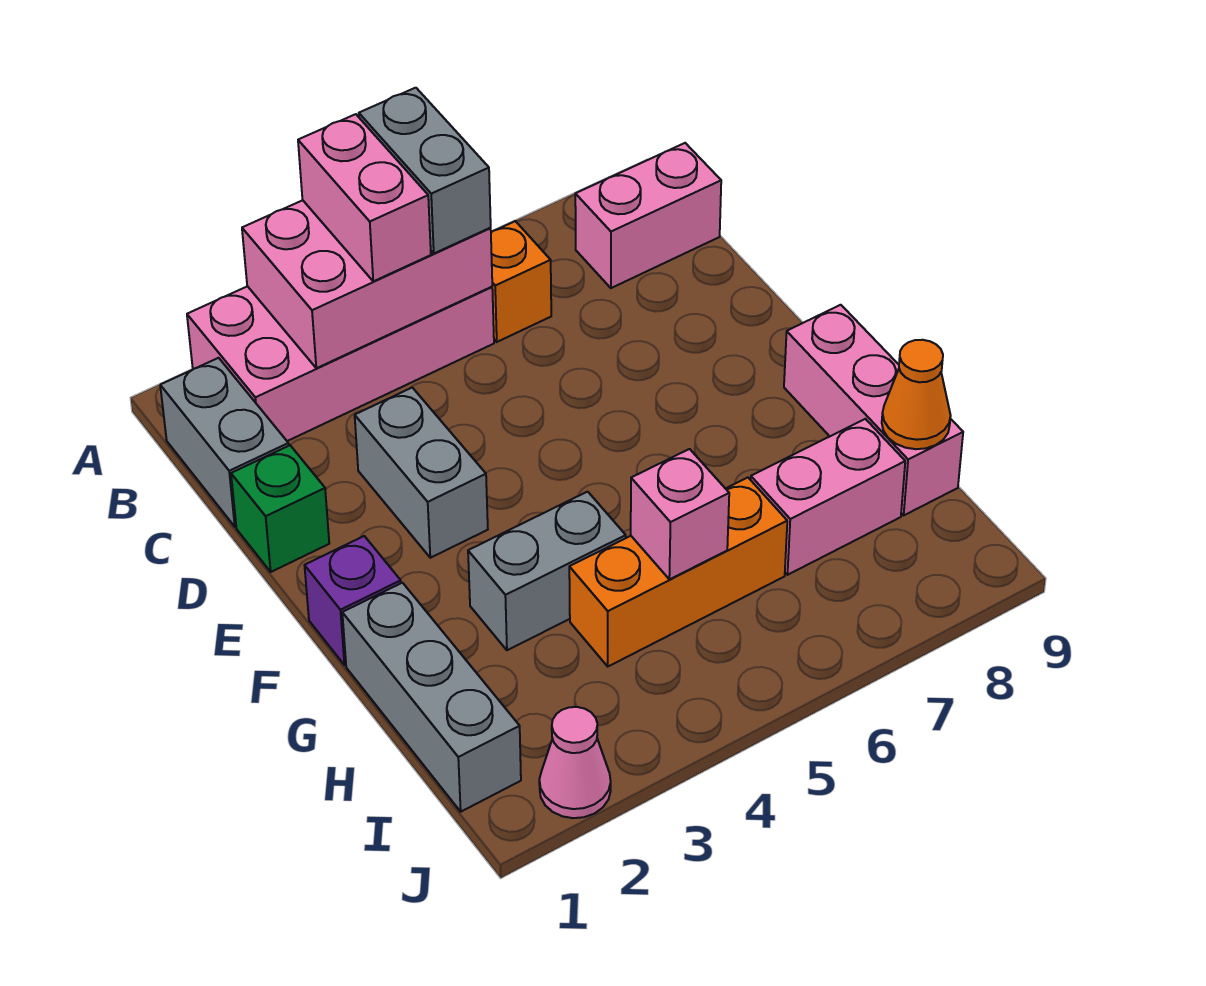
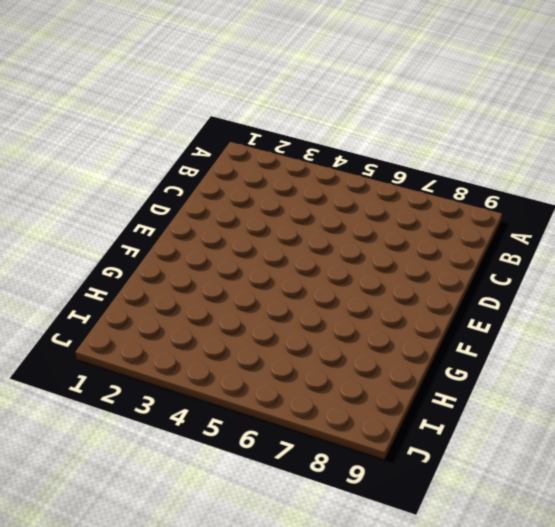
none -> pink 2x4 brick [187,286,494,441]
none -> grey 1x2 brick [160,358,289,527]
none -> orange 1x1 brick [491,221,551,342]

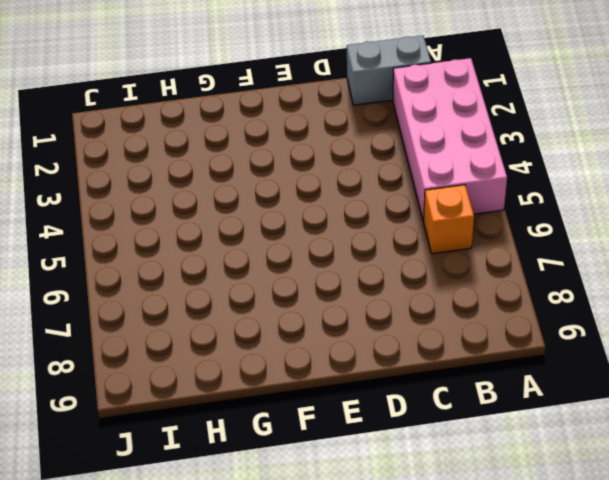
none -> pink 1x2 brick [575,143,721,288]
none -> green 1x1 brick [231,445,329,572]
none -> grey 1x2 brick [355,388,488,558]

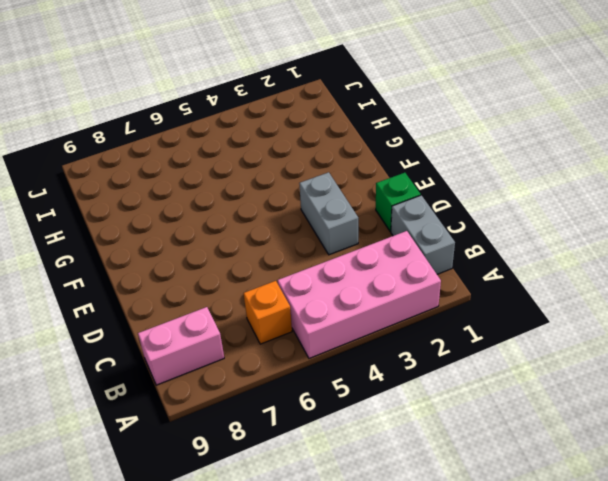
none -> purple 1x1 brick [305,536,401,665]
none -> pink 1x3 brick [784,305,963,515]
none -> grey 1x3 brick [342,583,521,812]

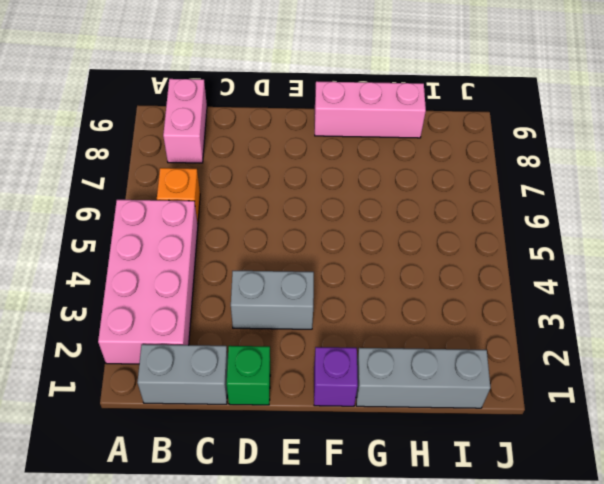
none -> grey 1x2 brick [468,492,626,650]
none -> orange 1x3 brick [569,478,787,666]
none -> pink 1x2 brick [751,419,905,575]

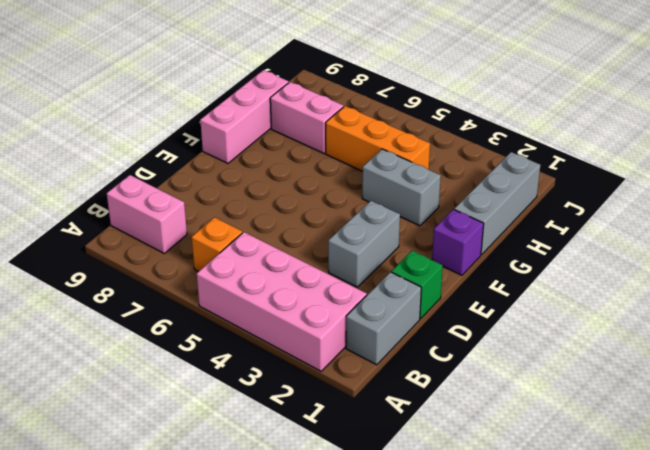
none -> pink 1x1 cone [539,707,611,818]
none -> pink 2x3 brick [242,200,492,368]
none -> pink 1x1 brick [631,449,729,579]

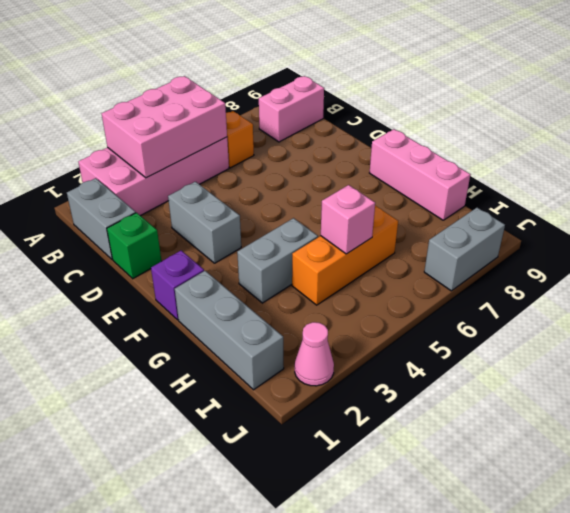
grey 1x2 brick [424,208,505,291] -> grey 1x2 brick turned to [359,88,491,253]
none -> pink 1x2 brick [751,419,905,575]
none -> orange 1x1 cone [882,340,951,449]
none -> pink 1x2 brick [298,114,431,281]

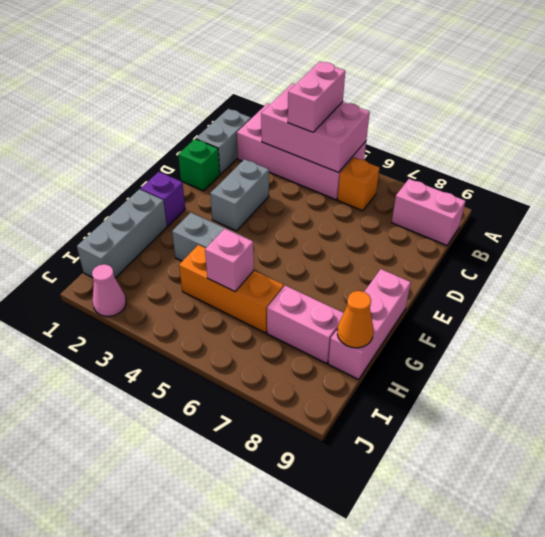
none -> grey 1x2 brick [359,88,491,253]

